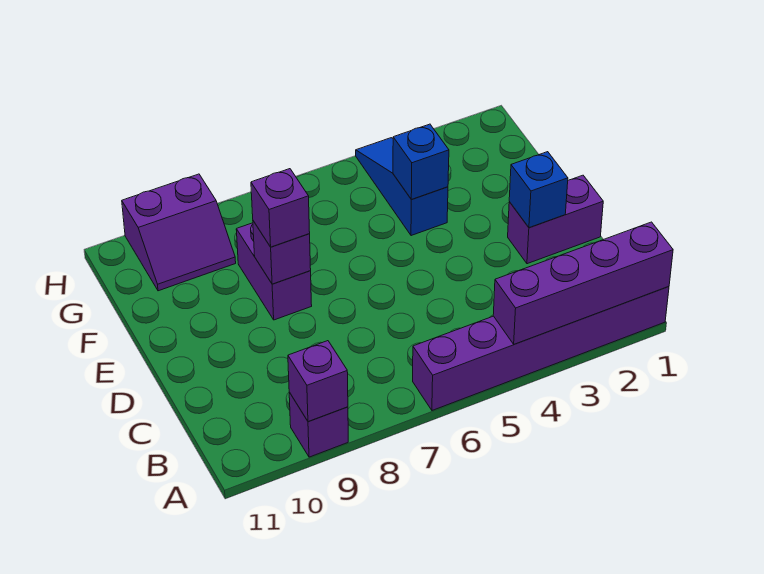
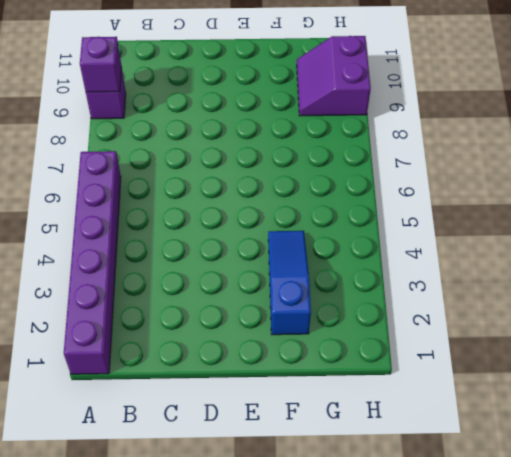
blue 1x3 slope [268,231,311,335] -> blue 1x3 slope turned to [356,138,448,236]
none -> purple 1x2 brick [508,175,603,264]
none -> purple 1x2 brick [236,223,312,320]
none -> purple 1x4 brick [493,222,673,344]

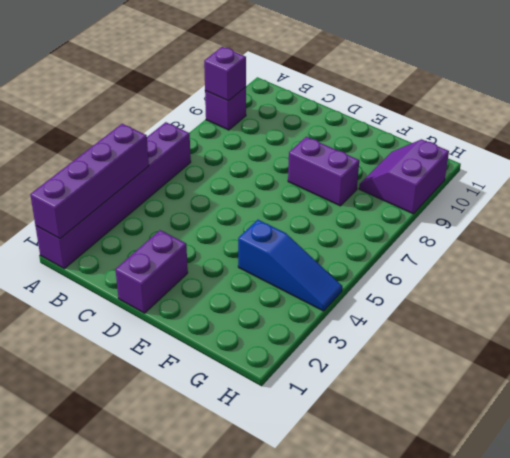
none -> blue 1x1 brick [509,152,568,228]
none -> purple 1x1 brick [253,221,311,284]
none -> blue 1x1 brick [393,124,449,200]

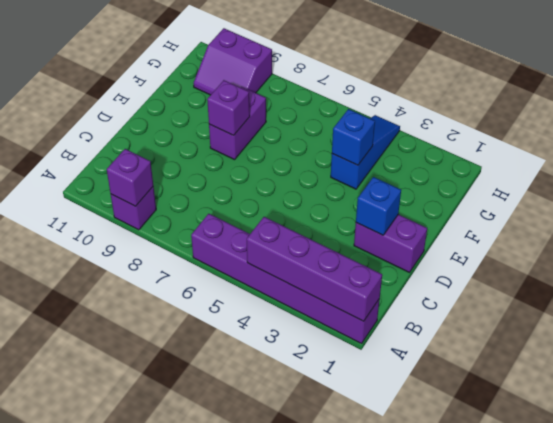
none -> purple 1x1 brick [251,169,310,247]

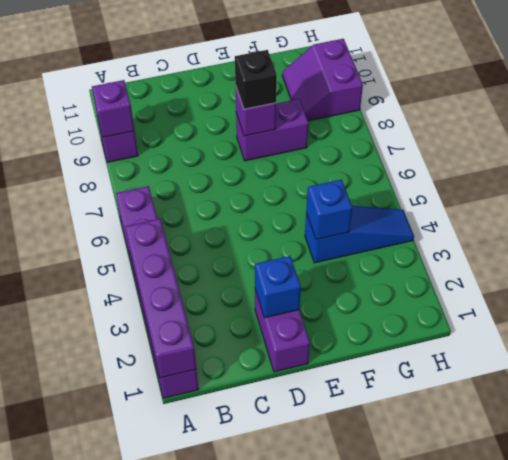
black 1x1 brick [235,50,277,109] -> purple 1x1 brick [251,169,310,247]

